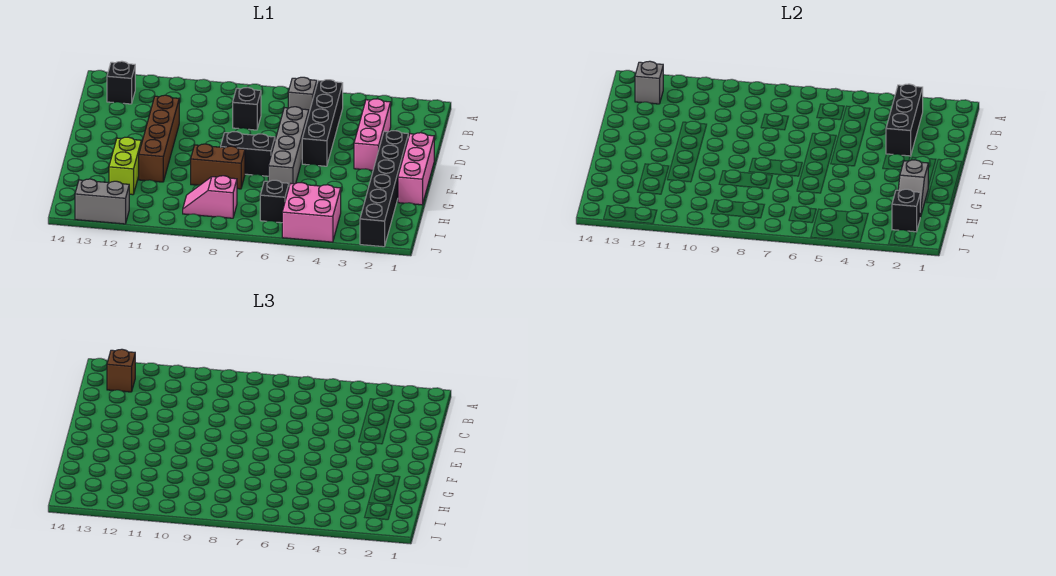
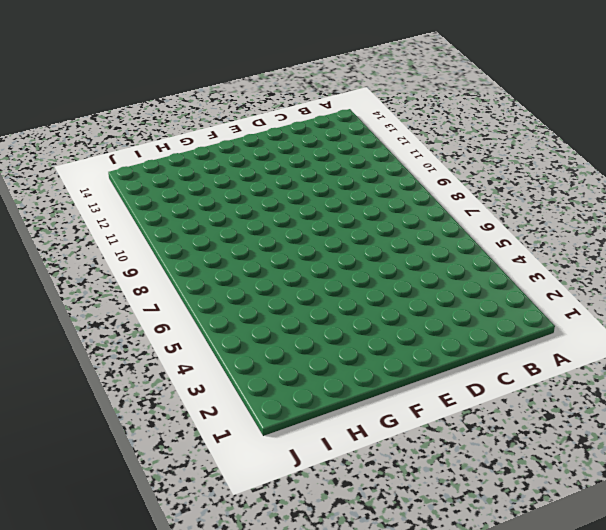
none -> black 1x4 brick [302,80,343,166]
none -> grey 1x1 brick [288,77,317,112]
none -> black 1x1 brick [107,61,135,104]

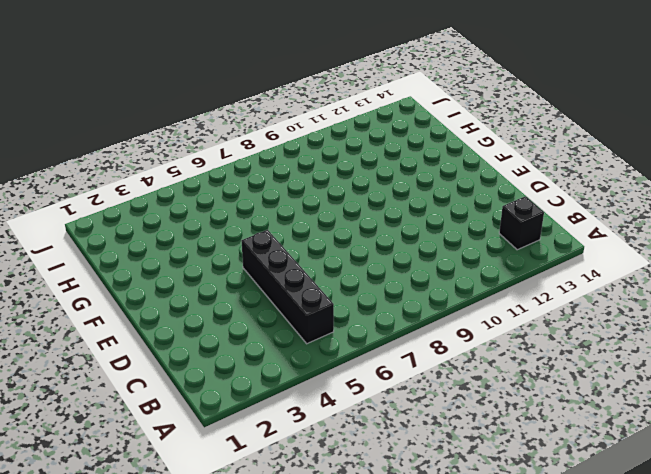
none -> grey 1x1 brick [288,77,317,112]
none -> pink 1x3 brick [354,99,391,170]
none -> black 1x1 brick [233,87,261,130]

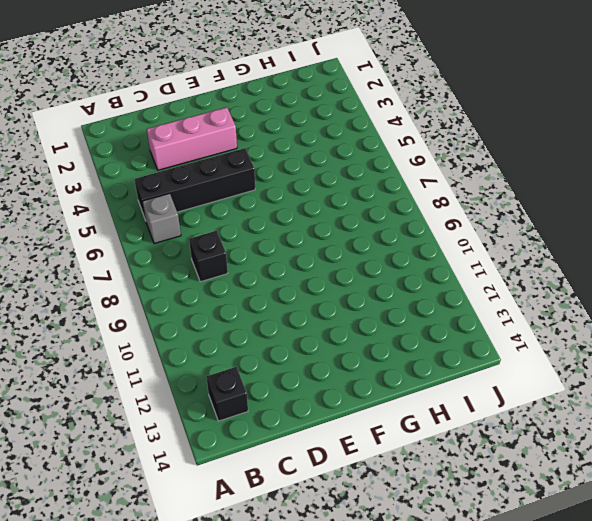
none -> grey 1x4 brick [268,107,309,186]
none -> brown 1x4 brick [139,95,179,182]
none -> pink 1x3 brick [398,133,434,205]

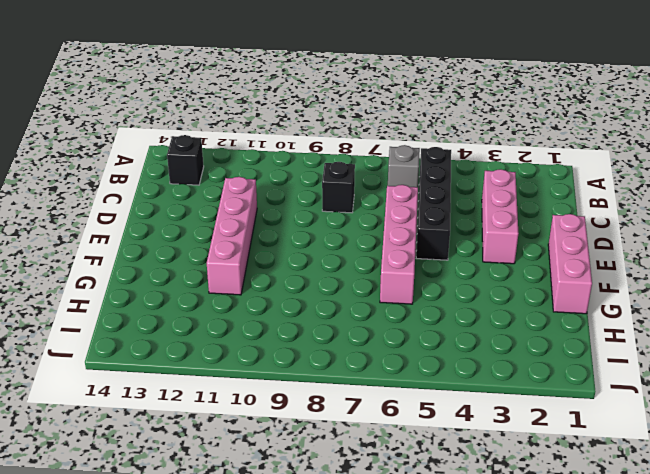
pink 1x4 brick [380,185,418,304] -> grey 1x4 brick [268,107,309,186]
pink 1x4 brick [207,177,257,295] -> brown 1x4 brick [139,95,179,182]
none -> black 1x6 brick [360,131,408,247]
none -> black 1x2 brick [221,132,275,176]
none -> brown 1x2 brick [191,144,245,189]

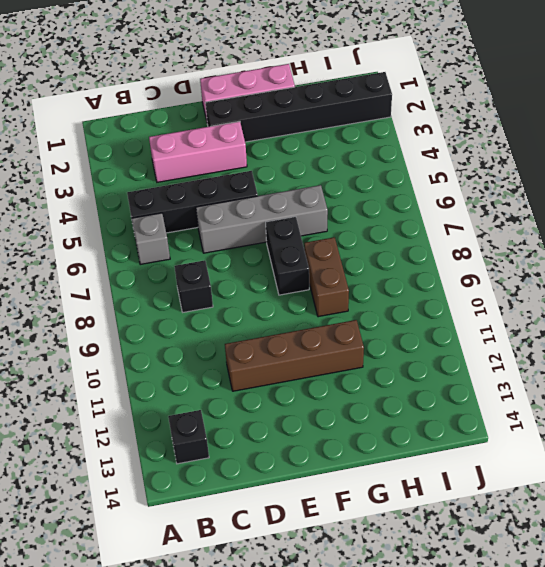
none -> lime 1x2 brick [109,137,141,195]
none -> pink 2x2 brick [282,183,341,242]
none -> black 1x1 brick [260,180,289,223]

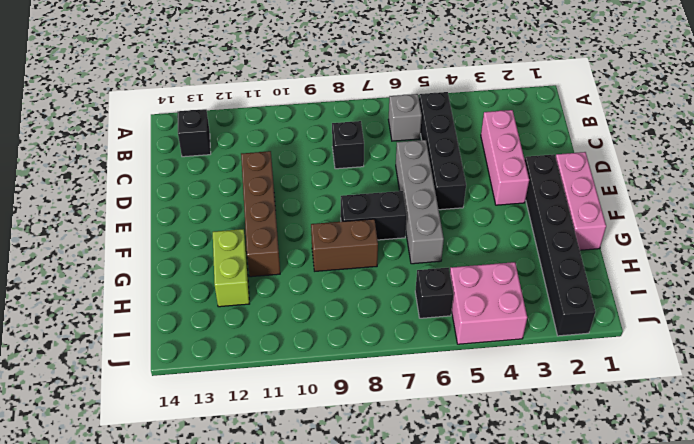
none -> pink 1x2 slope [183,176,237,218]
none -> grey 1x2 brick [75,179,129,224]
none -> black 1x3 brick [886,84,923,156]

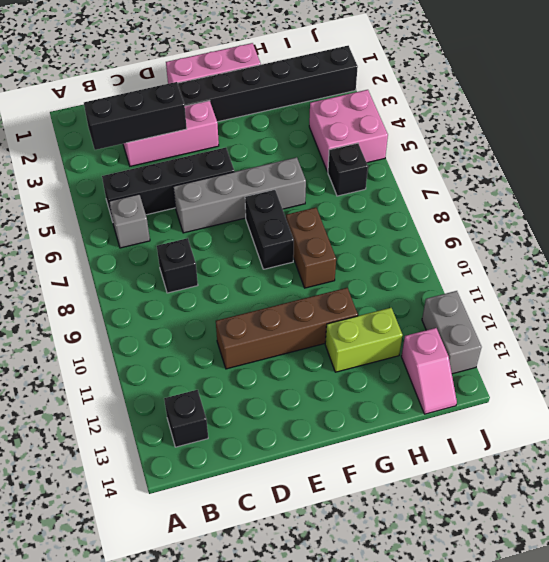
pink 1x2 slope [401,328,457,414] -> pink 1x2 slope moved to [183,176,237,218]
none -> grey 1x1 brick [635,61,663,104]
none -> grey 1x2 slope [898,160,928,217]
none -> black 1x1 brick [892,189,920,232]

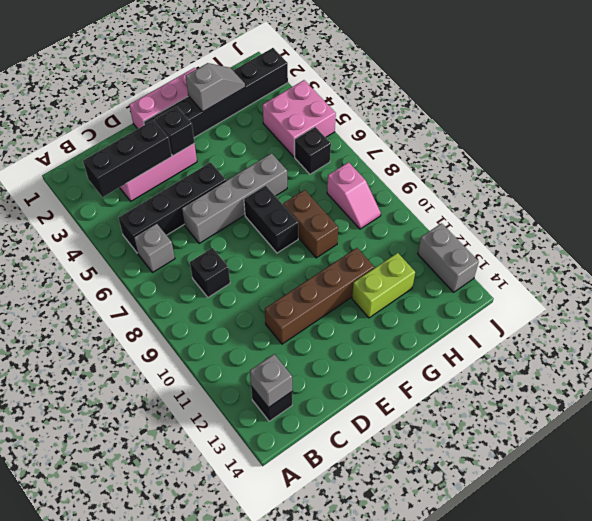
black 1x1 brick [155,107,194,156] -> black 1x1 brick moved to [892,189,920,232]
none -> brown 1x1 brick [107,349,135,392]

